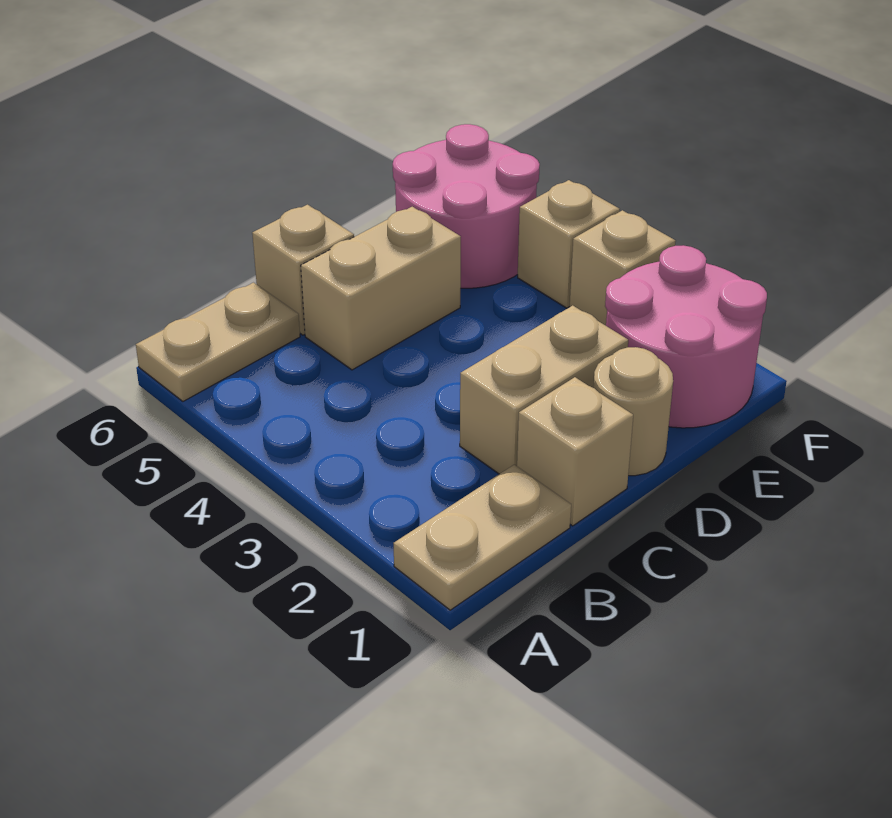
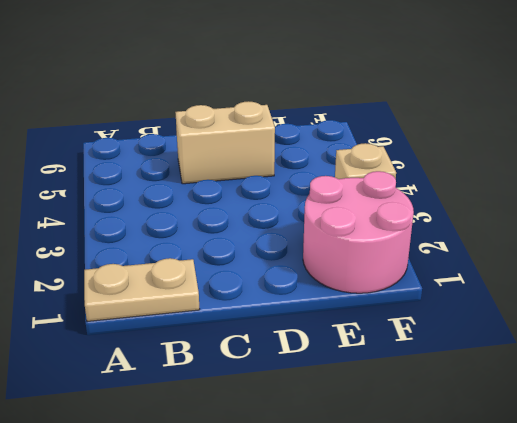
none -> tan 1x2 plate [136,283,300,401]
none -> tan 1x1 brick [517,377,633,526]

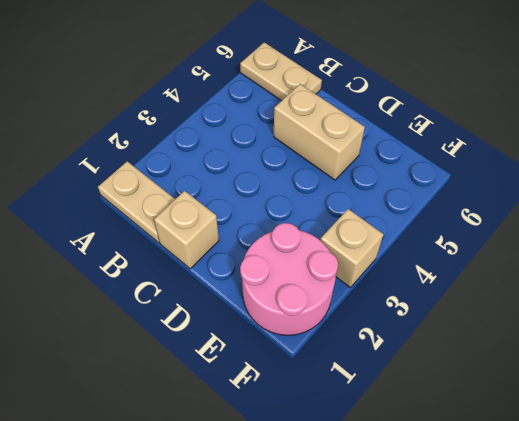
none -> tan 1x2 brick [460,305,628,474]
none -> tan 1x1 brick [252,205,354,335]

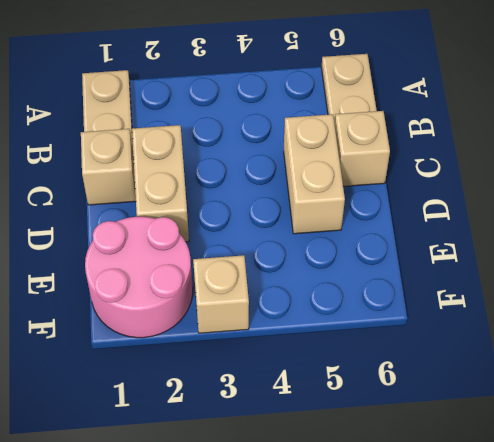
none -> tan 1x1 round brick [593,347,673,476]
none -> pink 2x2 round brick [393,124,540,288]

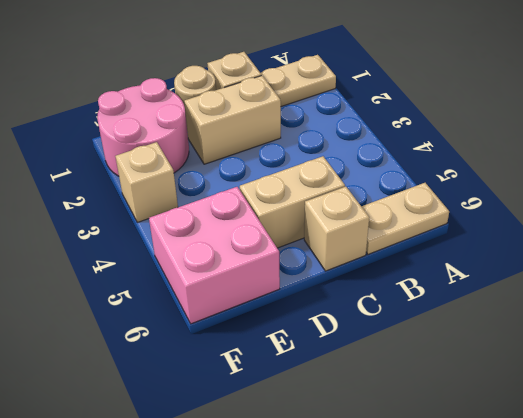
pink 2x2 brick [149,187,280,324] -> pink 2x2 round brick [393,124,540,288]
none -> tan 1x1 brick [518,180,620,308]

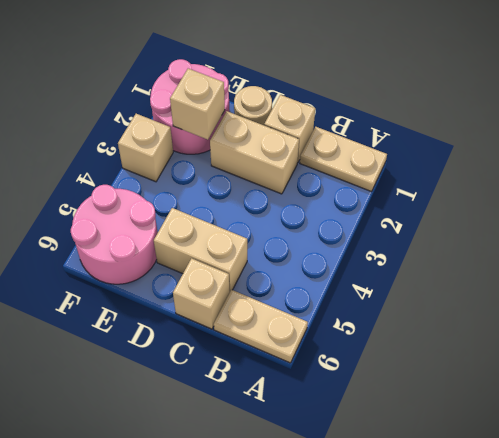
tan 1x1 brick [170,69,225,140] -> tan 1x1 brick moved to [518,180,620,308]

